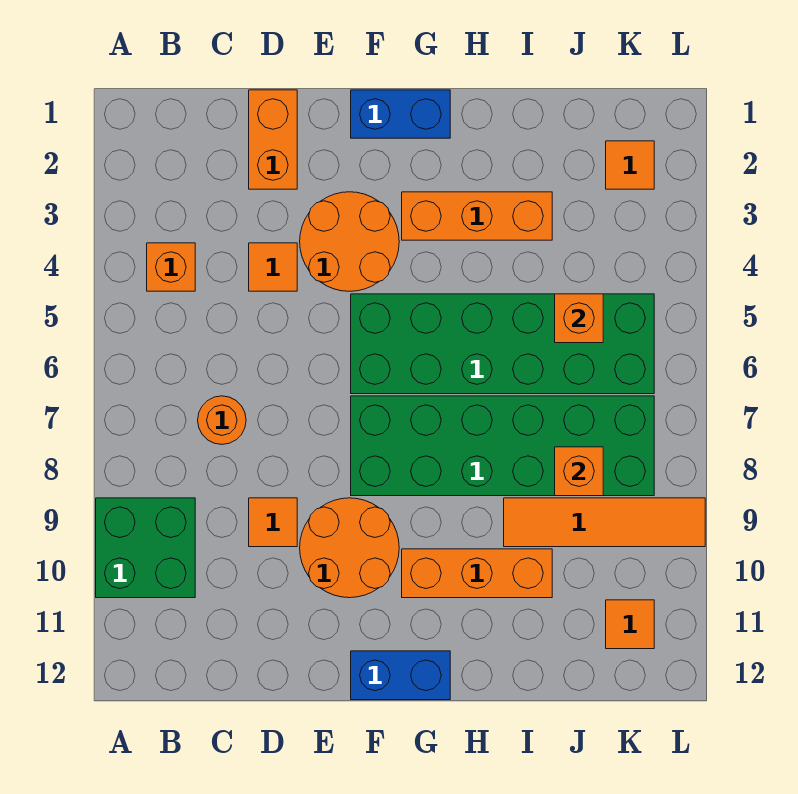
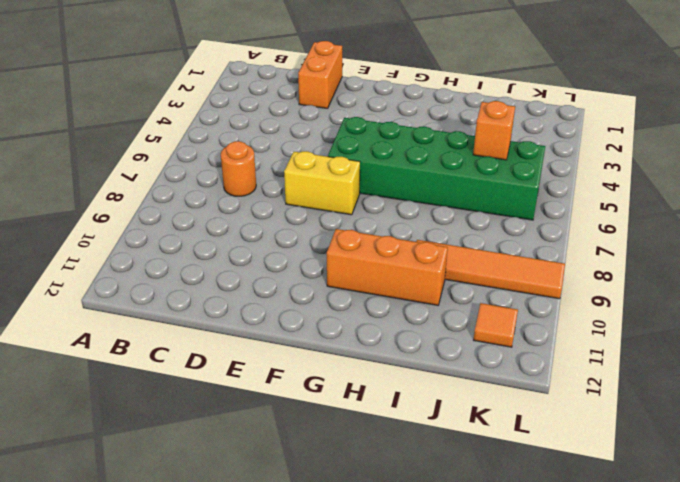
yellow 1x2 brick [284,151,360,215] -> green 2x6 brick [351,396,654,496]
none -> green 2x2 brick [96,498,195,598]
none -> orange 1x1 brick [147,243,195,291]
none -> orange 1x1 tile [249,243,297,291]

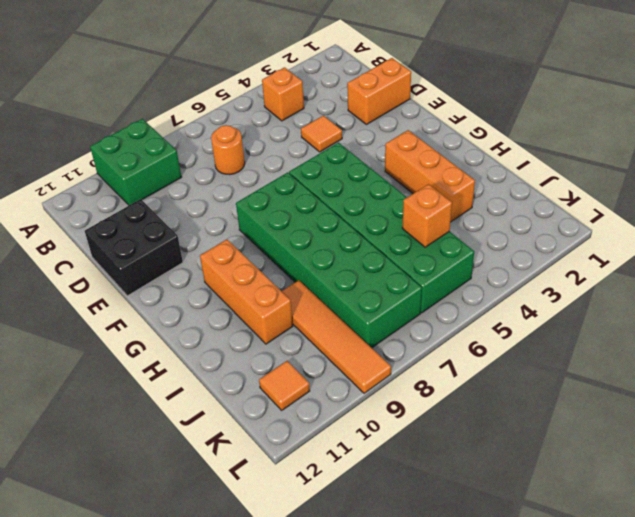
black 2x2 brick [85,199,183,296] -> none
none -> orange 1x1 tile [249,498,297,547]
none -> orange 2x2 round brick [300,192,399,291]
none -> orange 2x2 round brick [300,498,399,598]

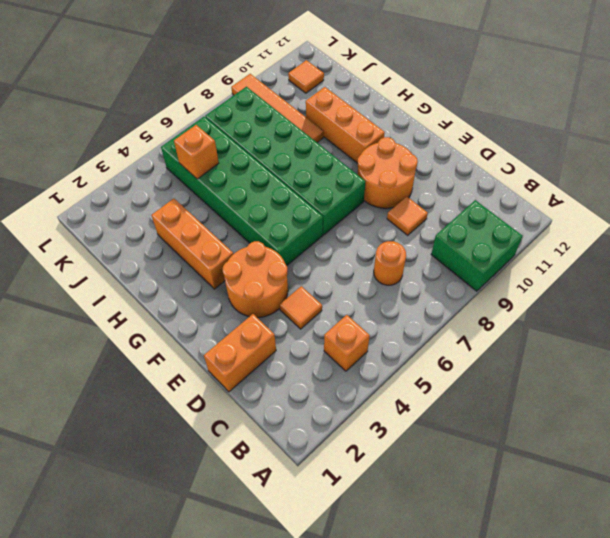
none -> blue 1x2 brick [351,90,450,138]
none -> blue 1x2 brick [351,651,450,700]
none -> orange 1x1 tile [606,141,654,189]

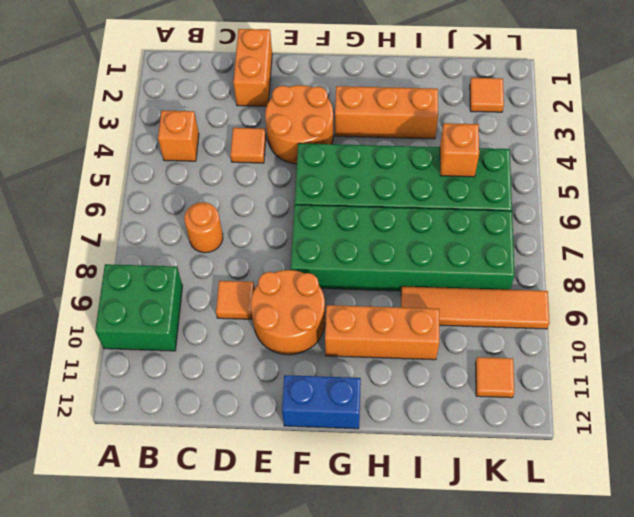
none -> blue 1x2 brick [351,90,450,138]
none -> orange 1x1 brick [555,447,603,496]

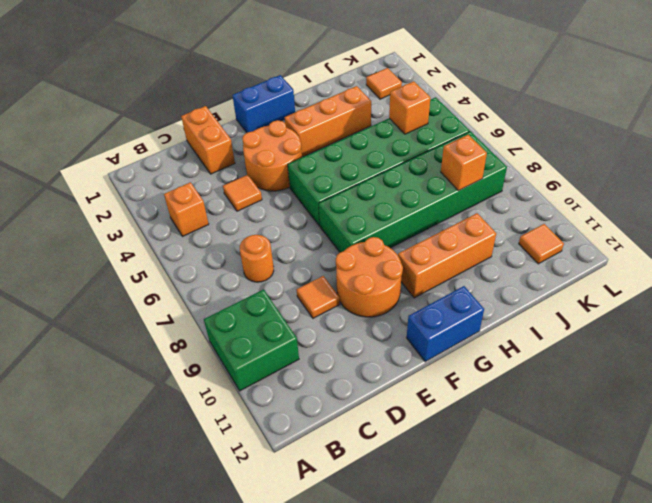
none -> orange 1x4 tile [504,498,705,547]

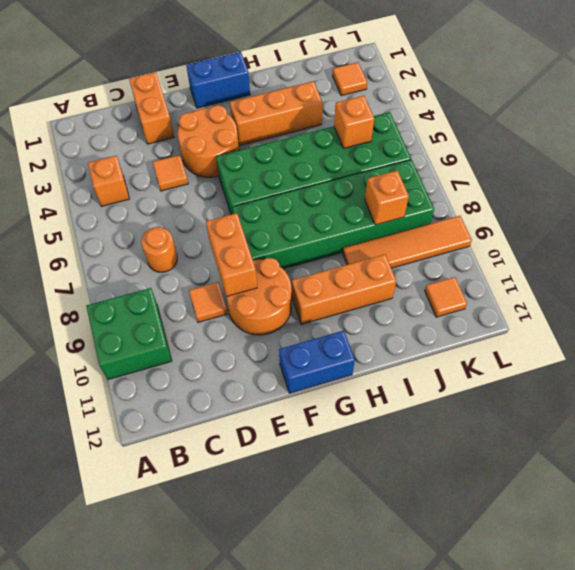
orange 1x2 brick [206,213,257,297] -> none

